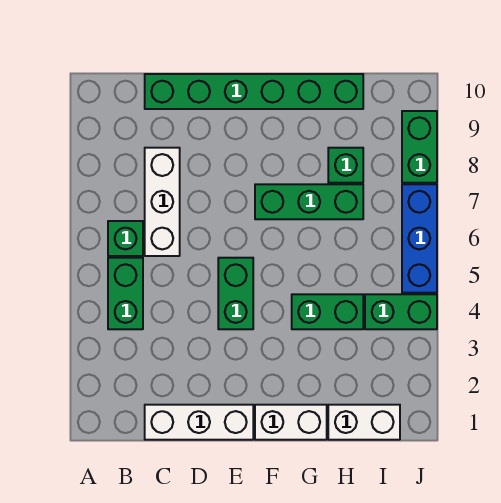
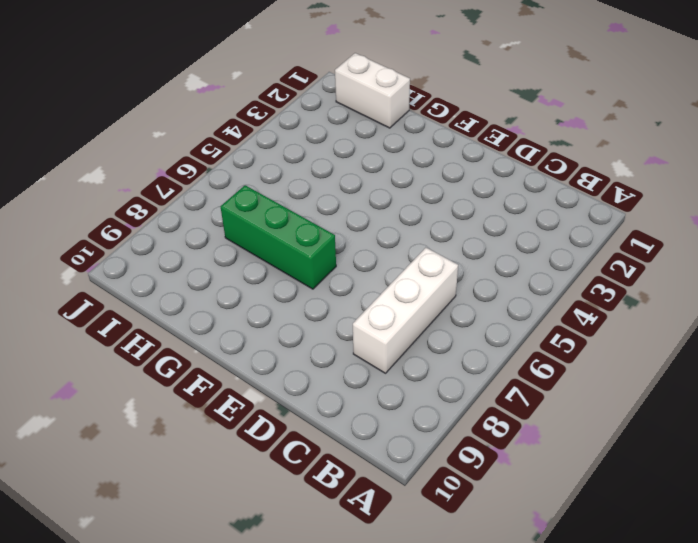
none -> green 1x2 brick [108,258,143,329]
none -> green 1x1 brick [108,221,143,256]
none -> white 1x3 brick [145,405,253,440]

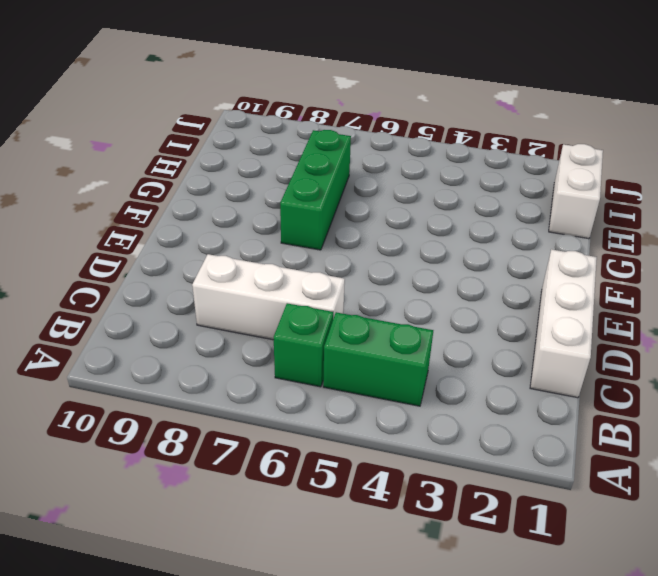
none -> green 1x6 brick [145,74,363,109]
none -> green 1x2 brick [218,258,253,329]
none -> white 1x2 brick [255,405,327,440]

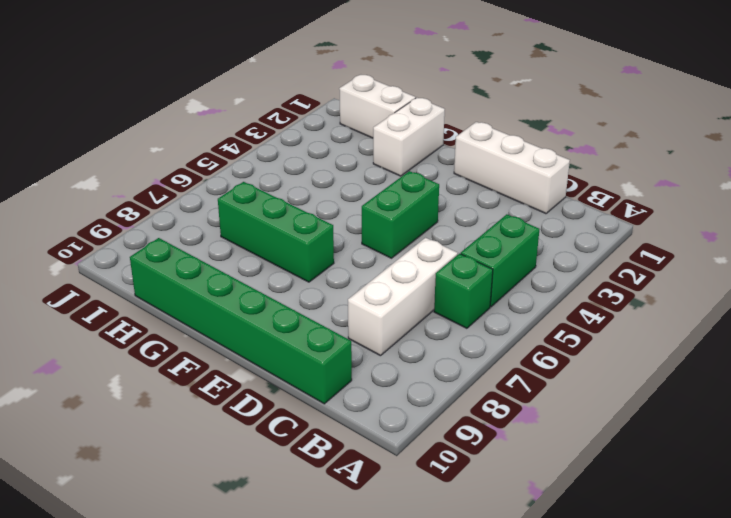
white 1x2 brick [373,98,445,176] -> white 1x2 brick turned to [255,405,327,440]
none -> green 1x2 brick [292,294,363,329]
none -> green 1x1 brick [328,148,363,183]
none -> green 1x2 brick [365,294,437,329]

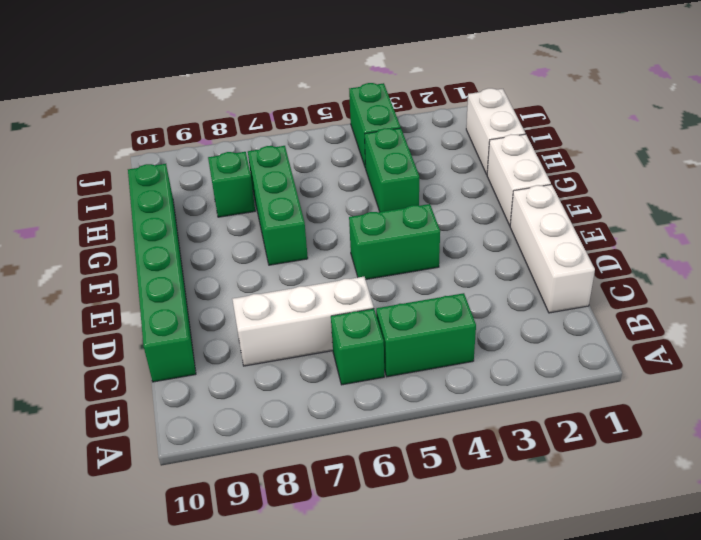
none -> blue 1x3 brick [402,184,437,293]
none -> green 1x2 brick [402,111,437,183]

